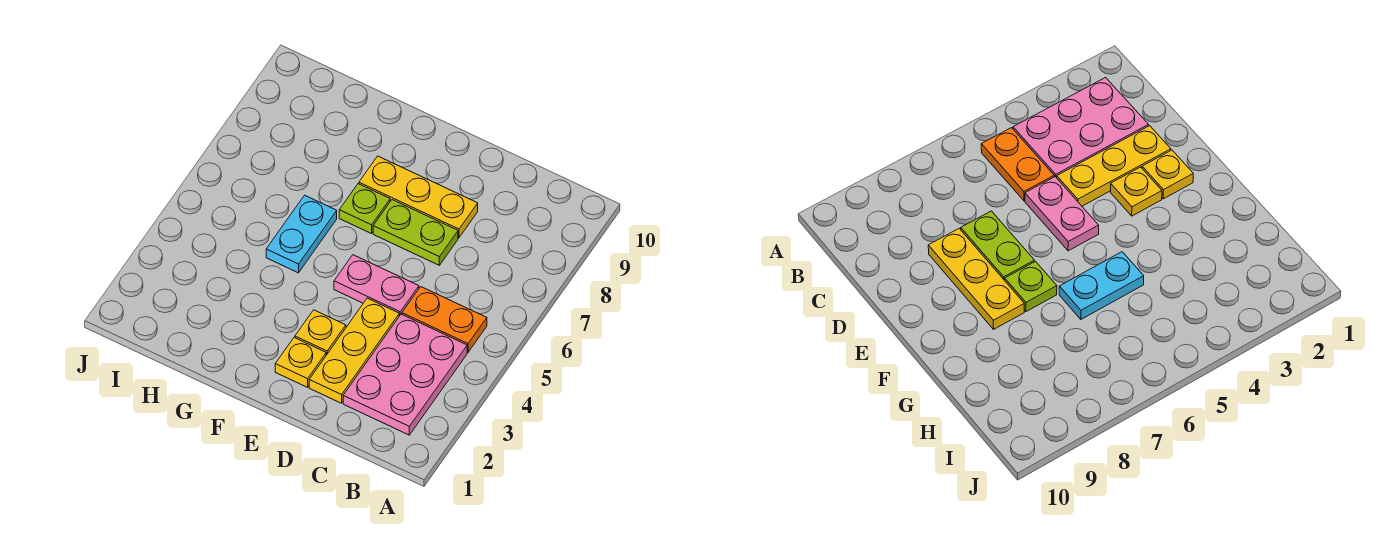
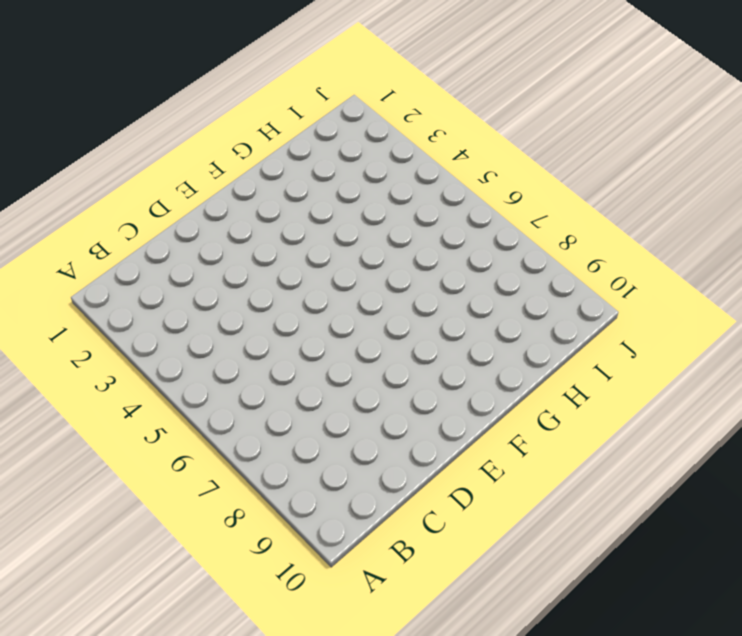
none -> pink 2x3 plate [343,314,467,435]
none -> orange 1x2 plate [402,287,487,352]

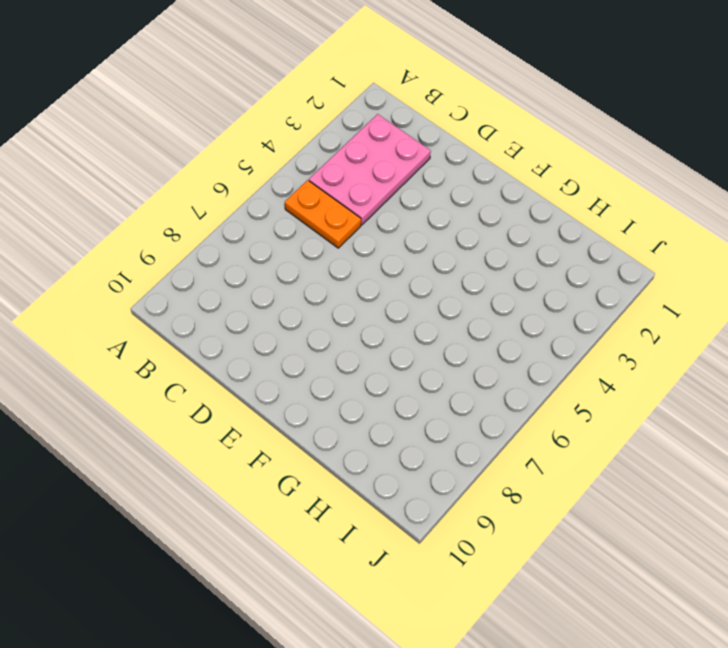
none -> yellow 1x3 plate [309,298,399,403]
none -> pink 1x2 plate [334,255,419,316]

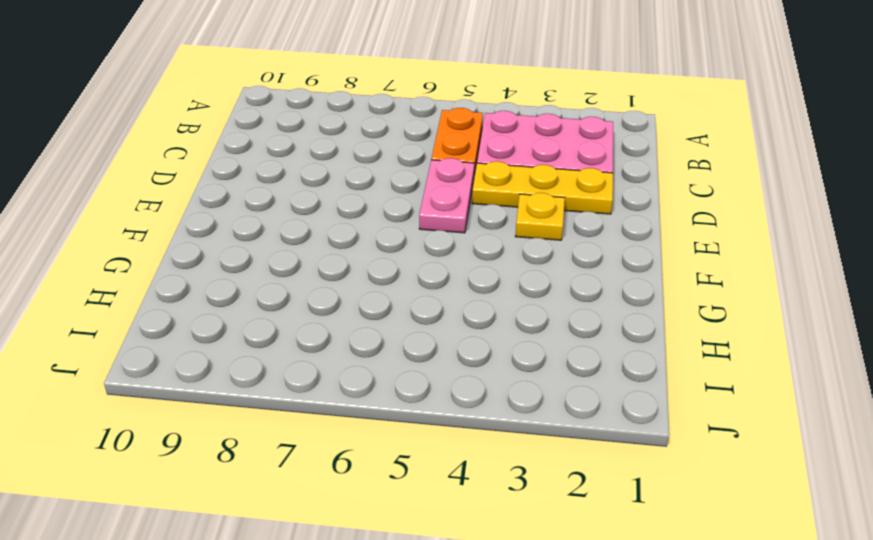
none -> lime 1x2 plate [373,200,458,265]
none -> yellow 1x3 plate [359,156,478,238]

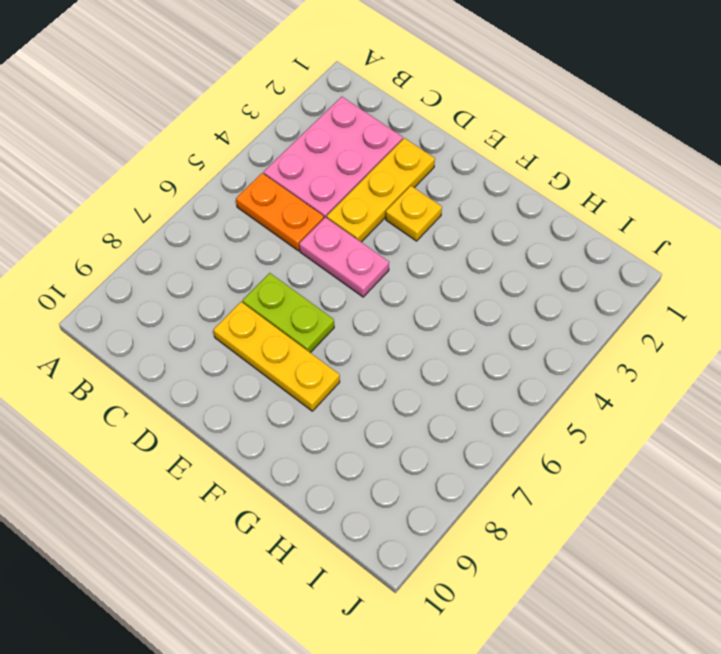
none -> yellow 1x1 plate [275,338,326,387]
none -> lime 1x1 plate [339,184,390,234]

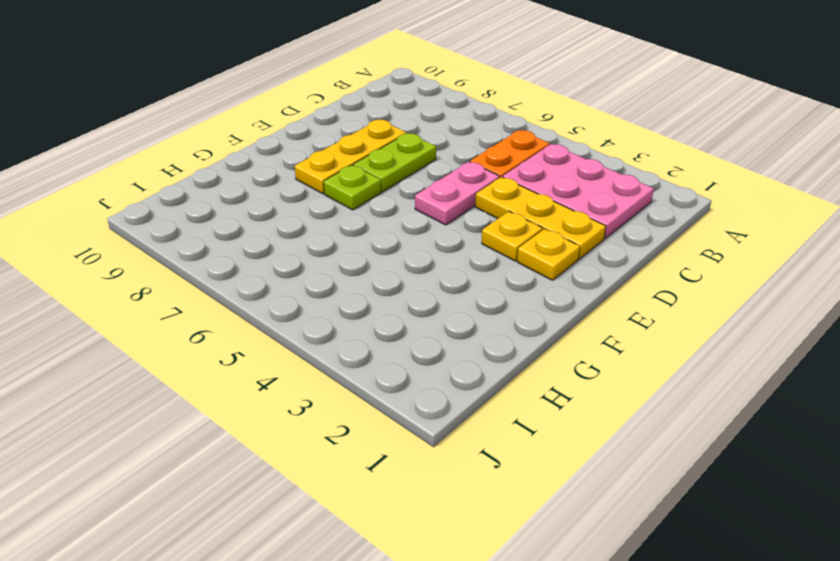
none -> cyan 1x2 plate [266,195,337,273]

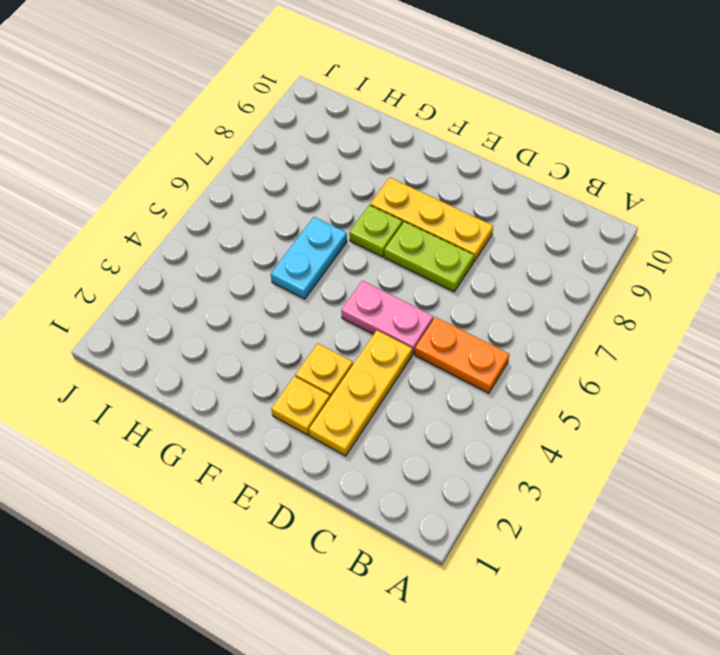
none -> pink 2x3 plate [343,314,467,435]

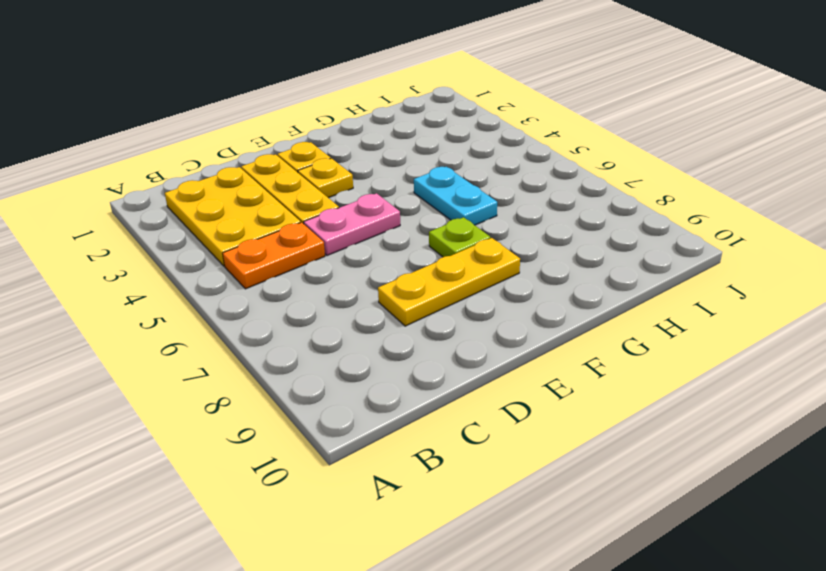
yellow 2x3 plate [165,167,301,266] -> pink 2x3 plate [343,314,467,435]
none -> lime 1x2 plate [373,200,458,265]

